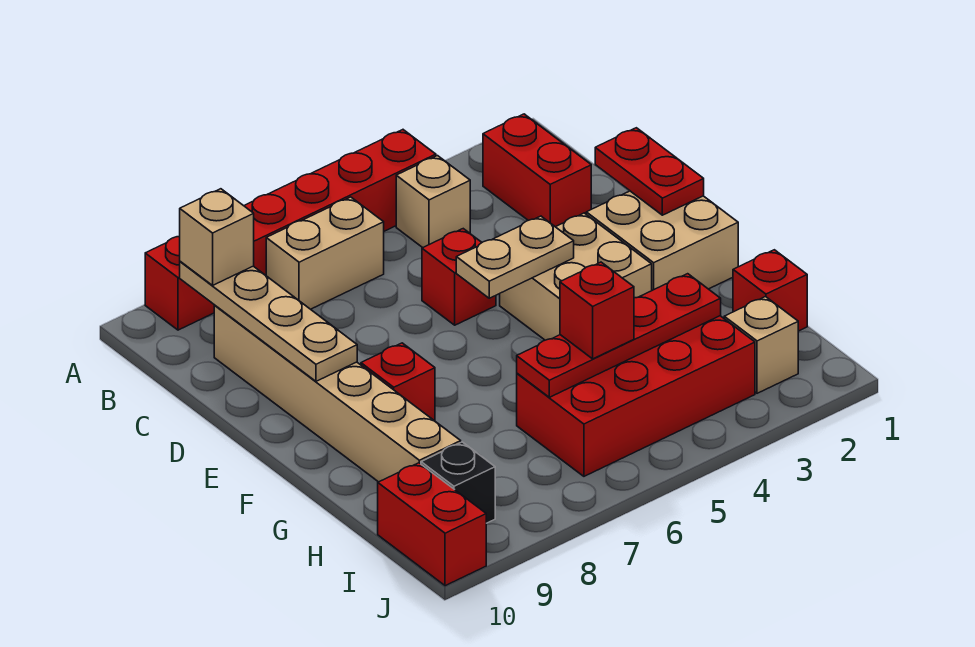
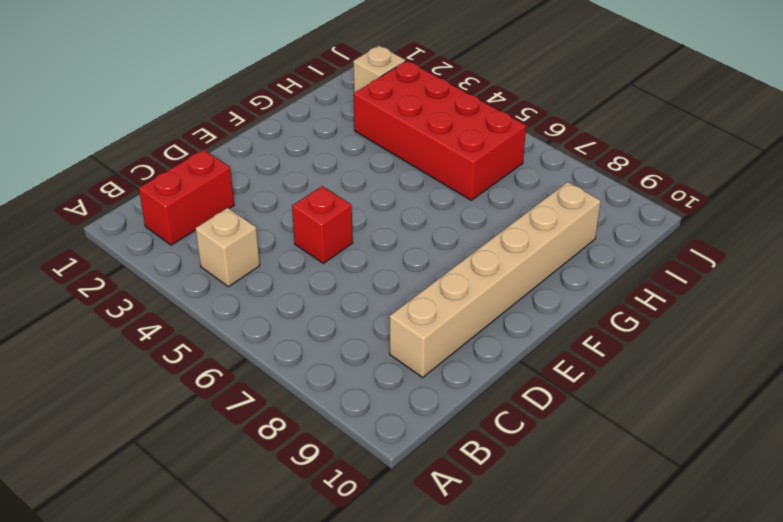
none -> red 1x6 brick [145,130,436,330]
none -> tan 1x2 brick [266,197,384,309]
none -> tan 2x2 brick [586,191,738,290]

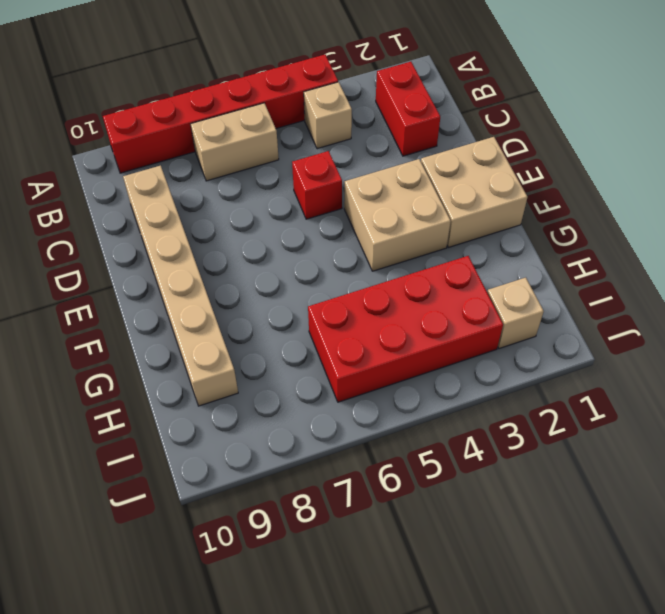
none -> red 1x1 brick [361,343,435,421]
none -> red 1x1 brick [733,250,807,331]
none -> black 1x1 brick [421,442,495,523]

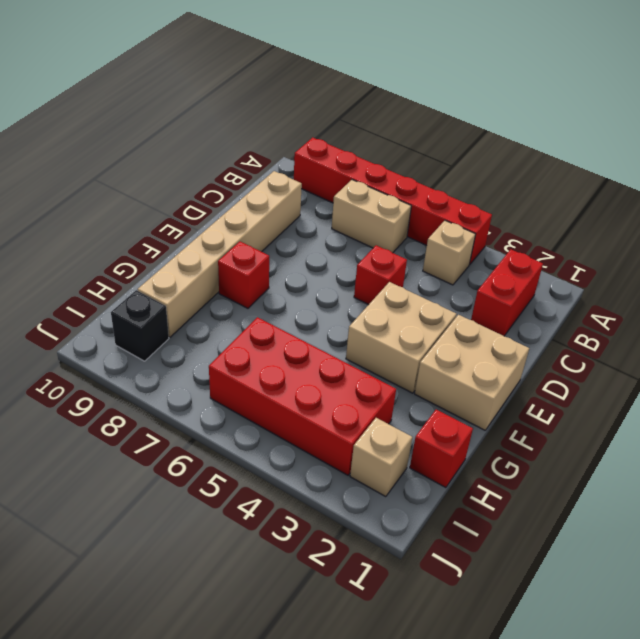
none -> red 1x2 brick [378,463,486,586]
none -> tan 1x4 plate [180,261,357,381]
none -> red 1x2 plate [595,128,704,215]

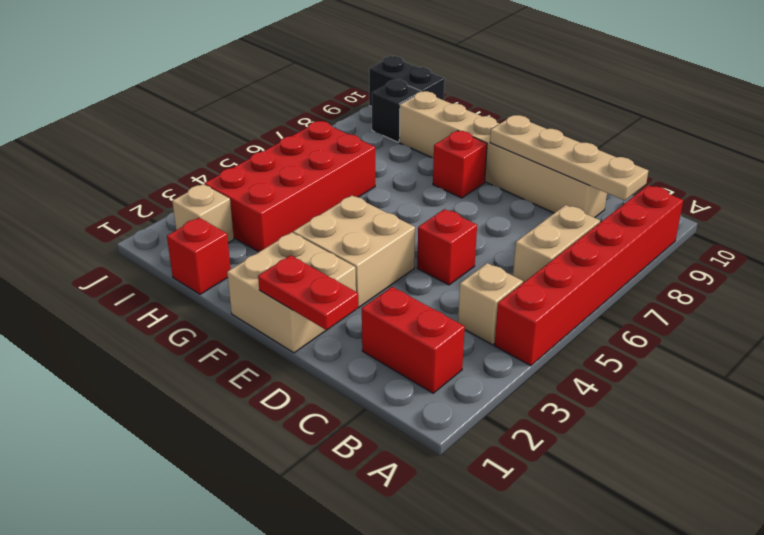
black 1x2 brick [369,56,445,107] -> red 1x2 brick [378,463,486,586]
none -> tan 1x2 plate [456,216,574,298]
none -> red 1x4 plate [517,274,721,397]
none -> tan 1x1 brick [180,189,254,285]

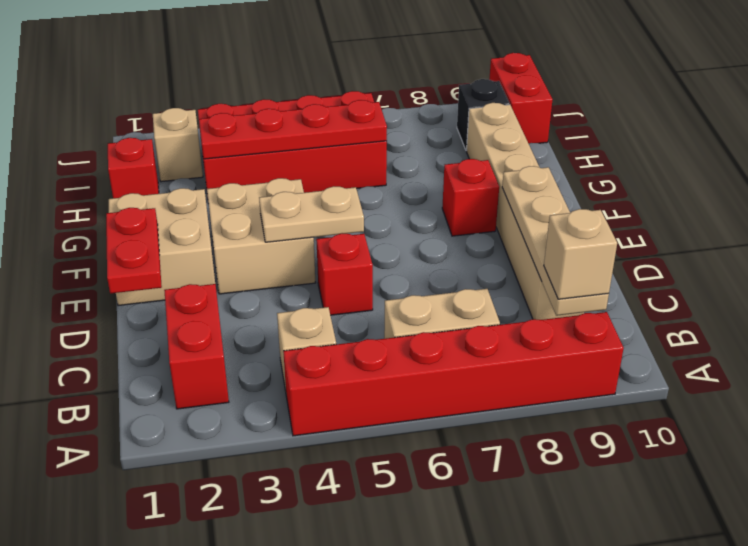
none -> red 1x1 brick [560,262,634,359]

